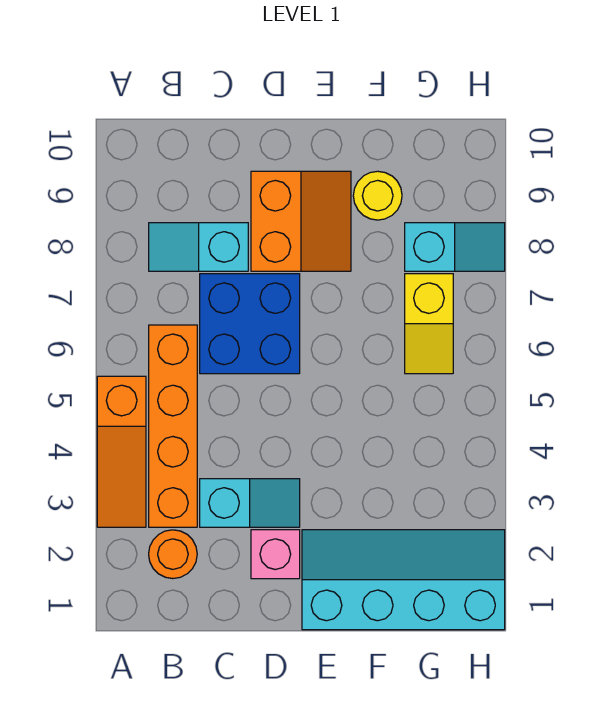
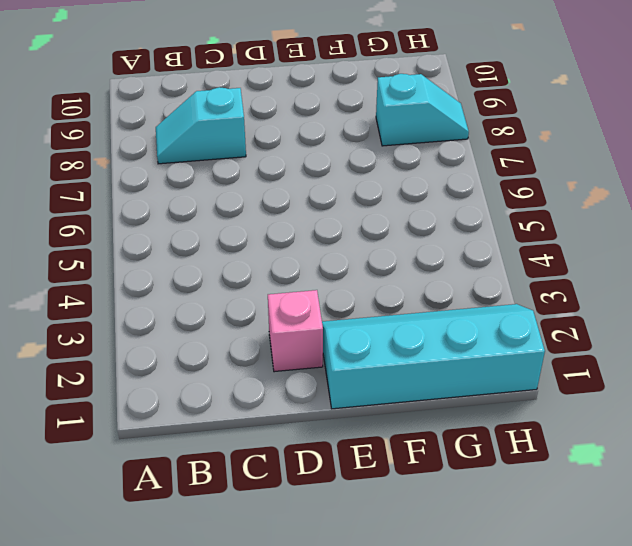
none -> orange 1x3 slope [97,376,146,527]
none -> orange 1x1 round brick [149,530,197,579]
none -> orange 1x4 brick [149,325,197,527]

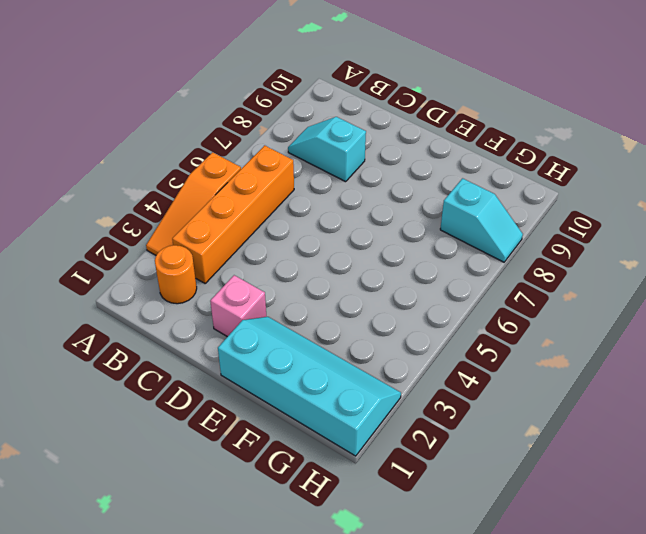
none -> cyan 1x2 slope [200,479,300,527]
none -> blue 2x2 brick [200,274,300,374]
none -> orange 2x2 slope [251,171,351,271]

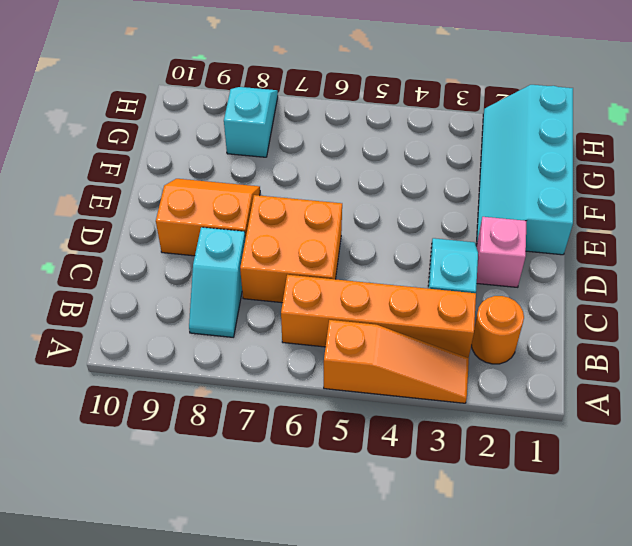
orange 2x2 brick [240,195,342,303] -> blue 2x2 brick [200,274,300,374]
none -> yellow 1x1 round brick [353,171,402,220]
none -> yellow 1x2 slope [405,274,453,374]

